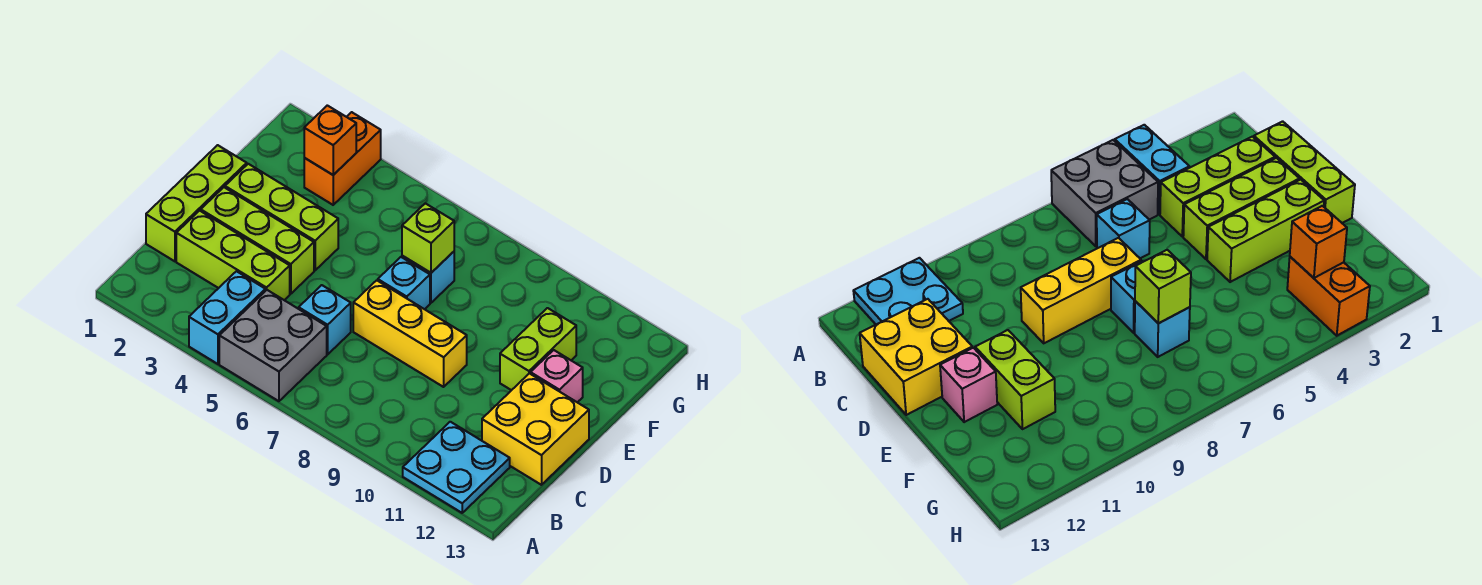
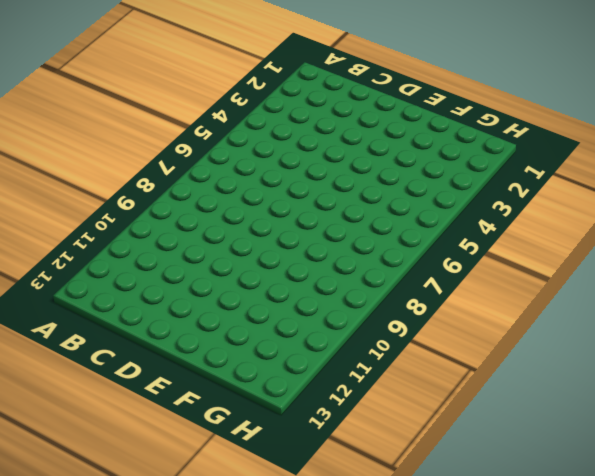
none -> cyan 1x2 brick [189,271,265,364]
none -> grey 2x2 brick [219,290,327,401]
none -> cyan 2x2 plate [403,422,510,513]

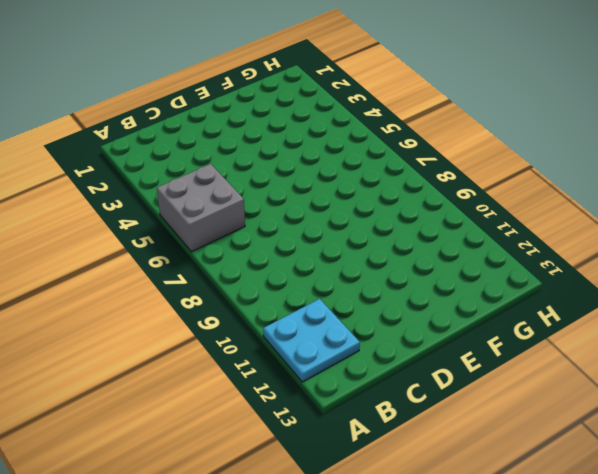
none -> cyan 1x2 brick [189,271,265,364]
none -> lime 1x3 brick [146,145,247,261]
none -> lime 1x3 brick [176,211,290,300]

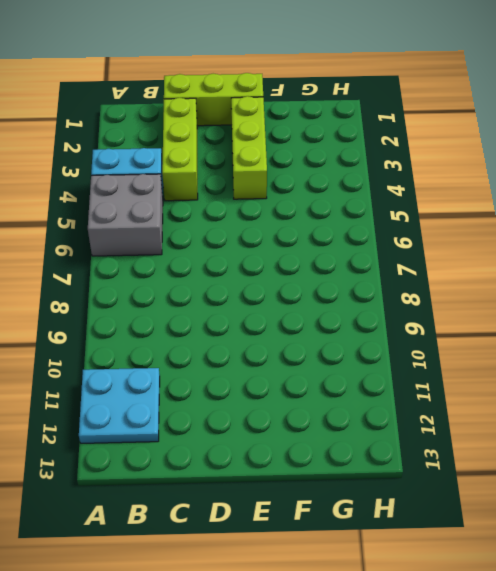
none -> cyan 1x1 brick [299,285,351,354]
none -> yellow 2x2 brick [482,373,589,485]
none -> lime 1x3 brick [201,187,314,294]

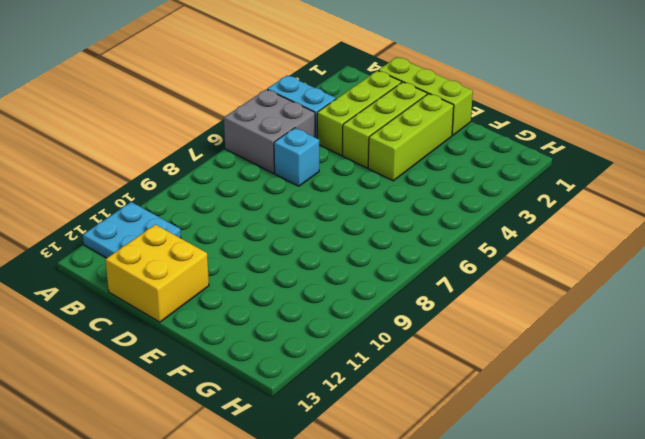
none -> yellow 1x3 brick [353,280,467,387]
none -> cyan 1x1 brick [378,257,430,309]
none -> lime 1x2 brick [500,308,576,390]

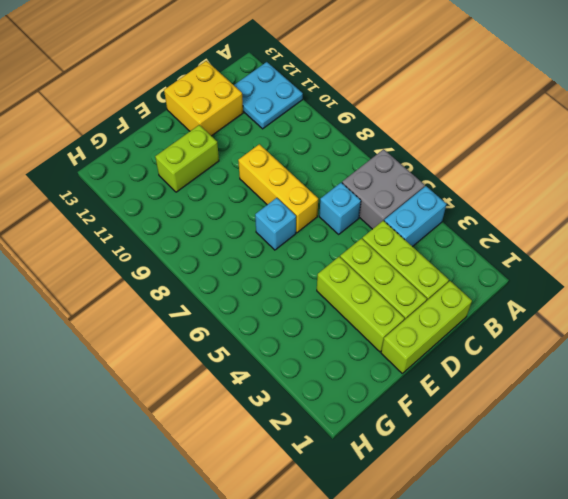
none -> pink 1x1 brick [531,350,583,402]
none -> cyan 1x1 brick [402,252,454,303]
none -> orange 1x2 brick [304,112,381,205]

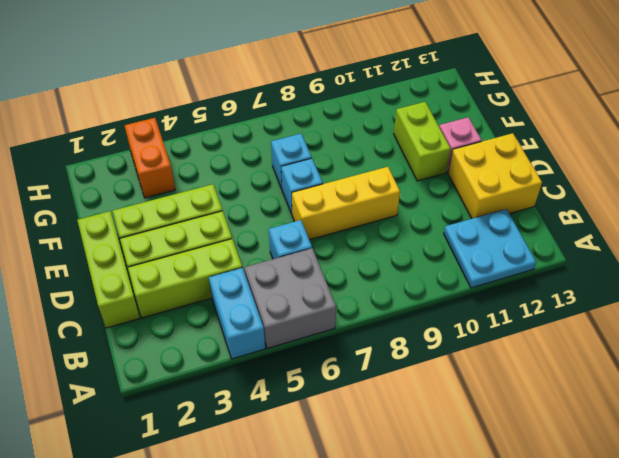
none -> lime 1x1 brick [402,203,454,273]
none -> orange 1x1 brick [304,105,356,175]

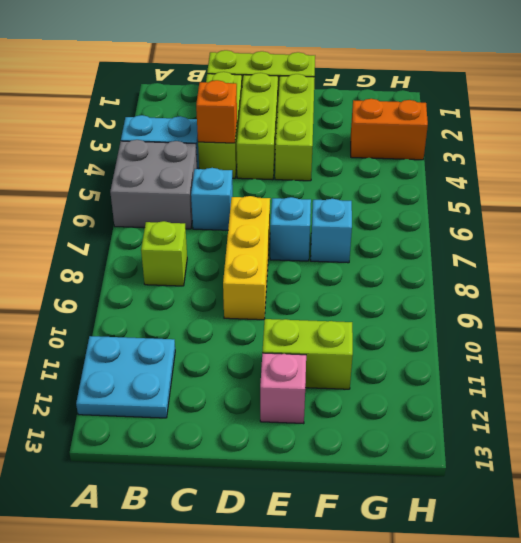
lime 1x1 brick [141,221,187,286] -> lime 1x1 brick moved to [402,203,454,273]
orange 1x1 brick [196,80,237,143] -> orange 1x1 brick moved to [304,105,356,175]
none -> yellow 2x2 brick [482,373,589,485]

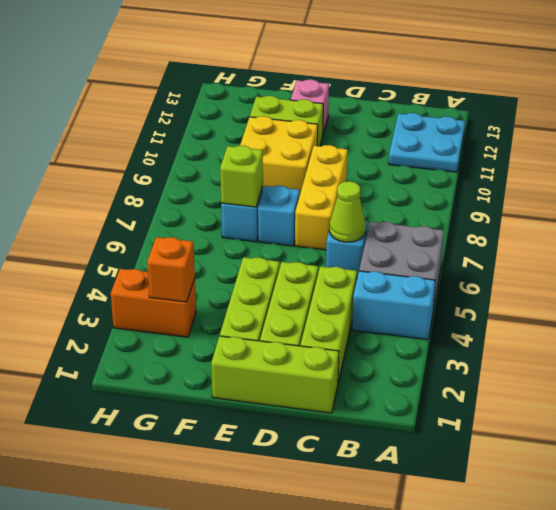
lime 1x1 cone [329,181,366,242] -> none
yellow 2x2 brick [240,116,318,193] -> yellow 2x2 brick moved to [482,373,589,485]

